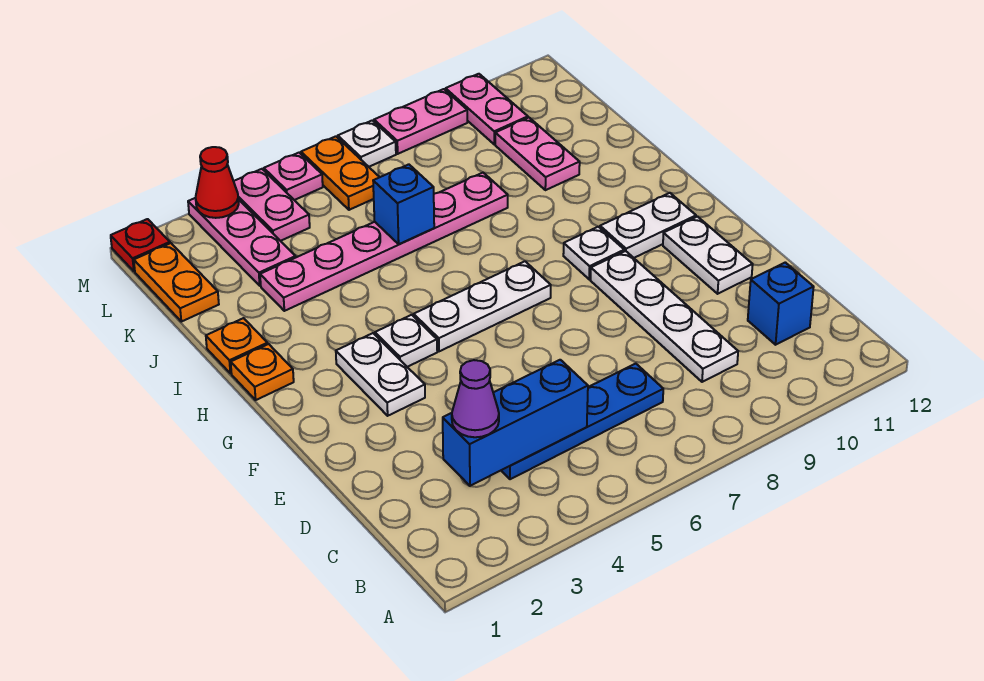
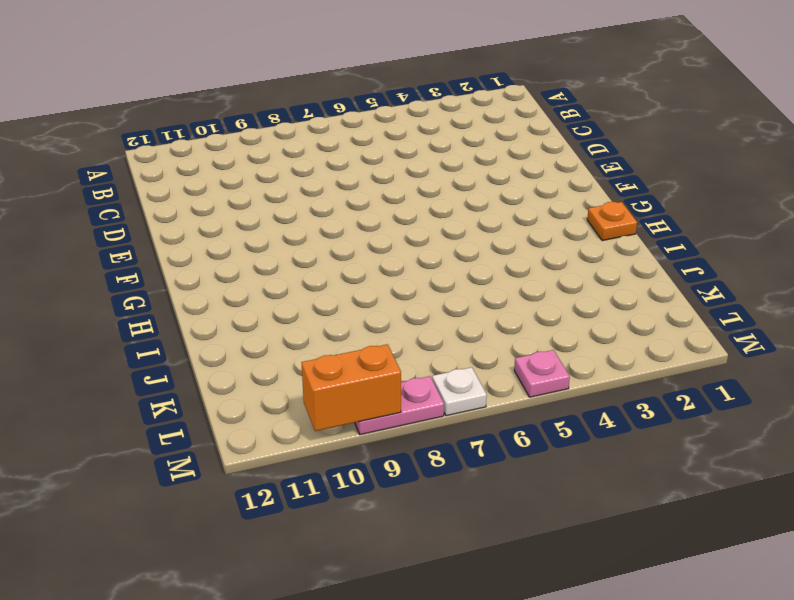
orange 1x2 brick [302,344,401,431] -> none
none -> blue 1x4 plate [501,364,663,479]
none -> white 1x4 plate [591,251,738,382]
none -> blue 1x1 brick [748,262,814,345]

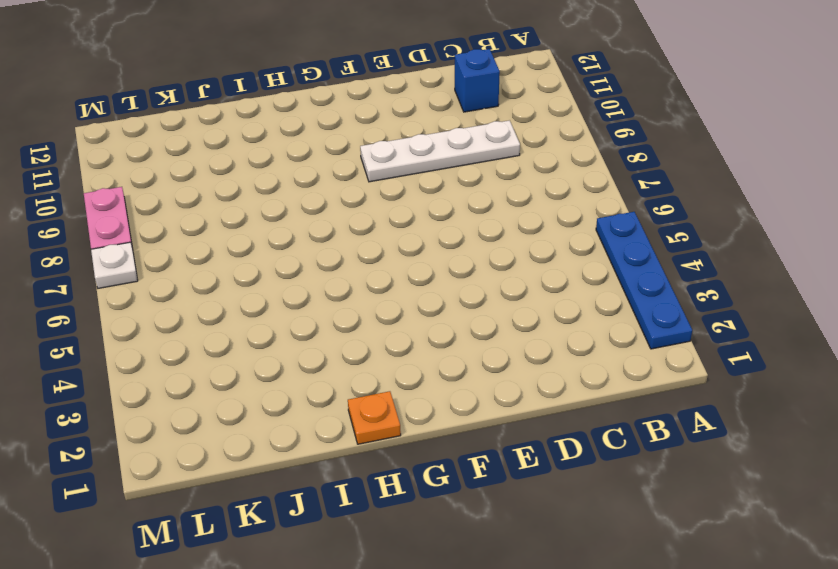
blue 1x4 plate [596,212,692,349] -> blue 1x4 plate moved to [501,364,663,479]
none -> white 1x2 plate [663,216,753,294]
none -> white 1x2 plate [336,333,425,416]
none -> white 1x1 plate [375,315,437,367]

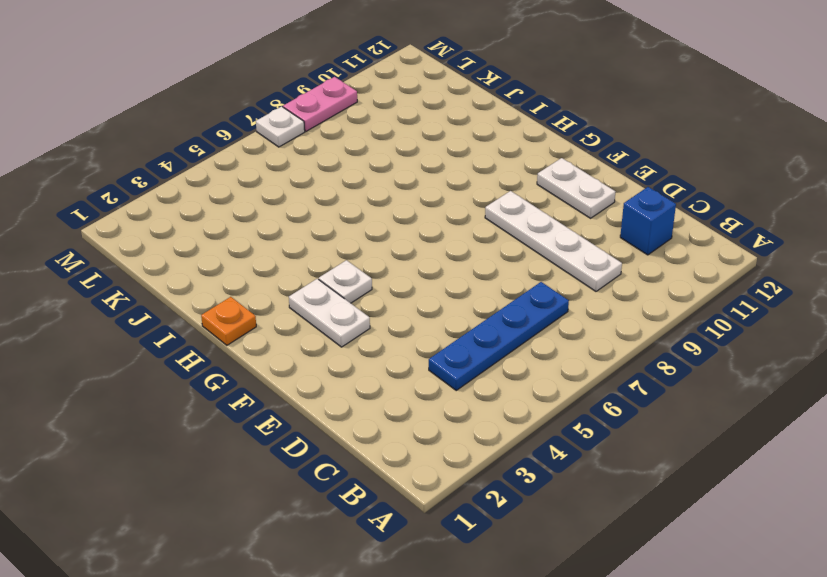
none -> white 1x3 plate [414,261,551,351]
none -> white 1x1 plate [563,227,624,279]
none -> white 1x2 plate [600,193,696,258]

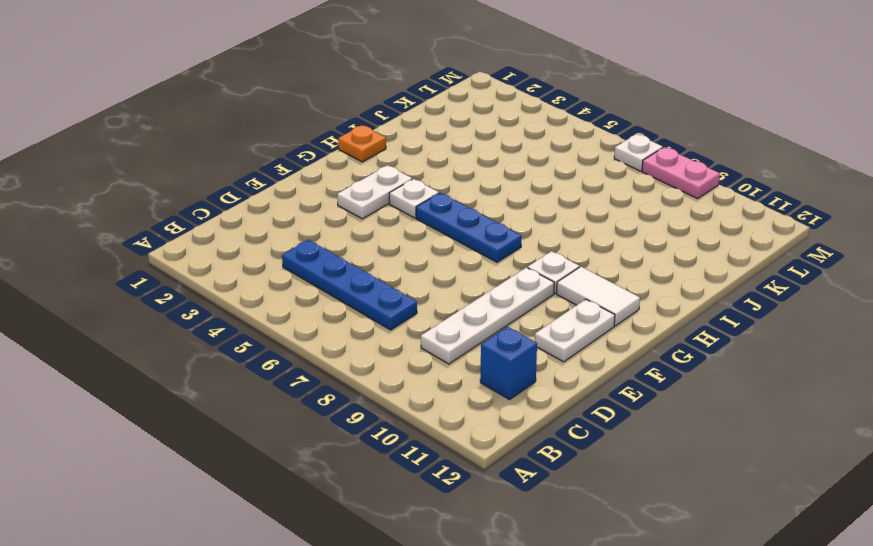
blue 1x3 plate [416,193,521,262] -> white 1x3 plate [414,261,551,351]
white 1x2 tile [556,267,640,326] -> white 1x2 plate [600,193,696,258]
none -> orange 1x1 plate [206,318,268,374]
none -> pink 1x6 plate [260,173,508,311]
none -> pink 1x2 plate [495,118,580,190]

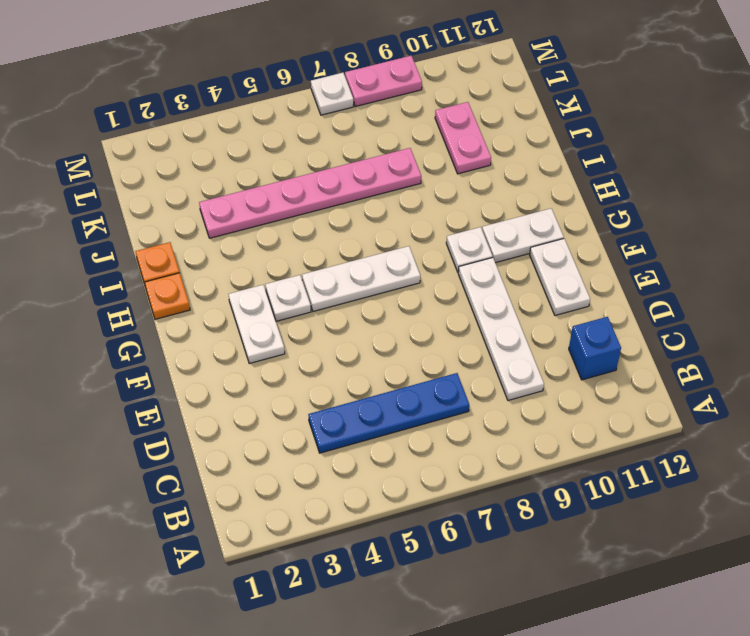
none -> orange 1x2 plate [134,243,219,322]
none -> pink 1x3 plate [188,198,296,286]
none -> pink 1x2 plate [234,169,310,241]

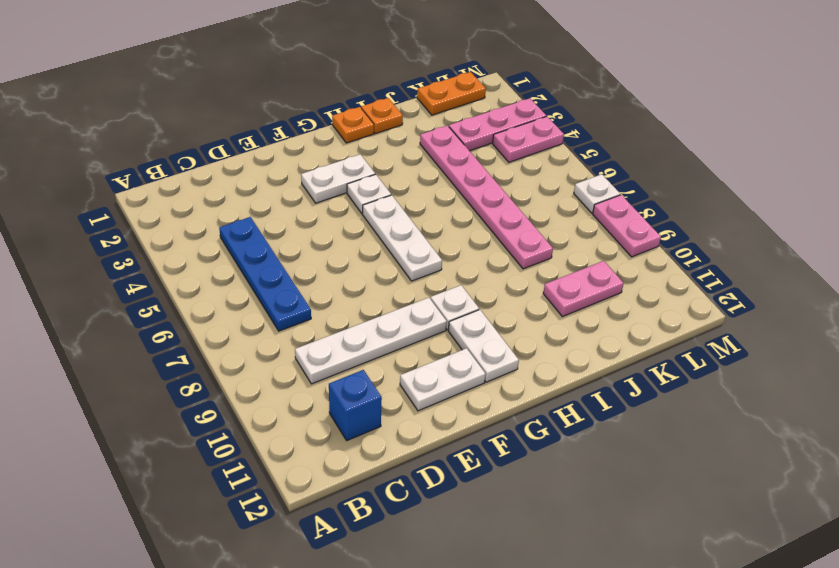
none -> orange 1x2 plate [301,136,379,210]
none -> pink 1x2 plate [446,74,528,144]
none -> red 1x1 plate [111,219,170,271]

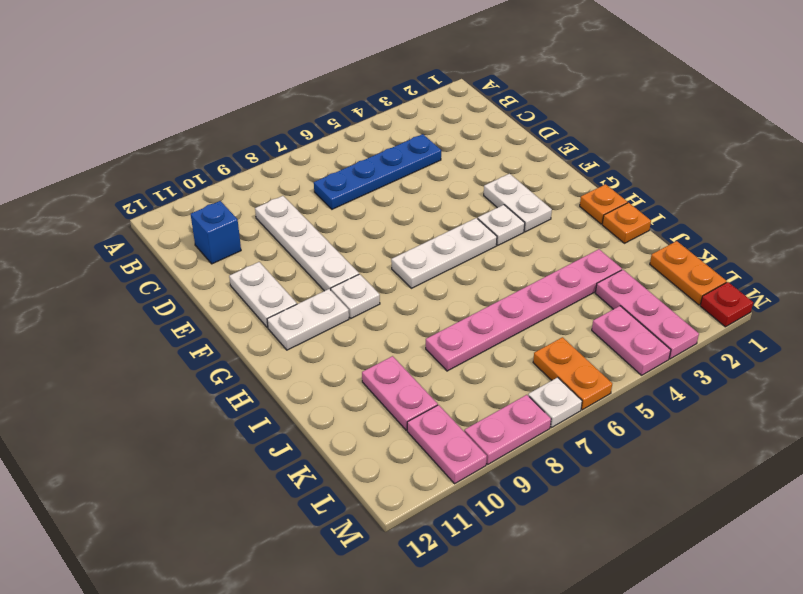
none -> pink 1x1 plate [264,153,323,200]
none -> blue 1x3 brick [443,360,588,486]
none -> blue 1x1 brick [373,164,434,244]

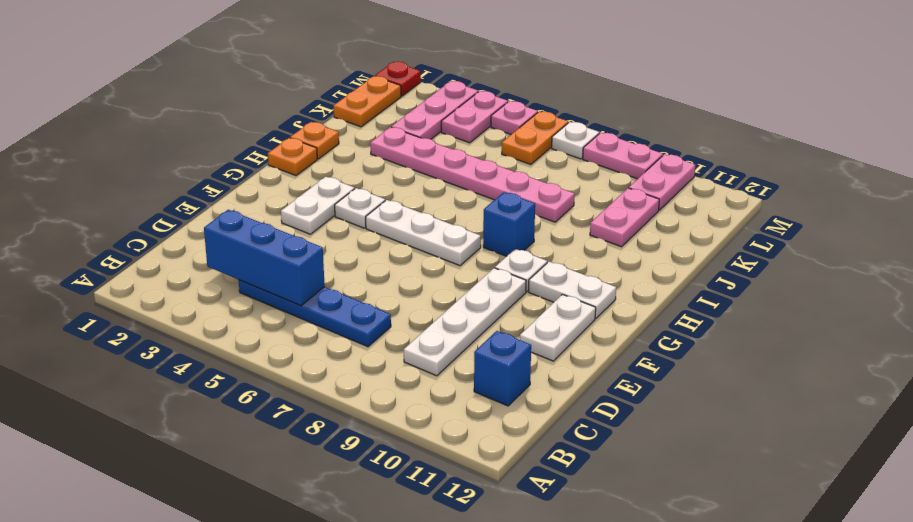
blue 1x1 brick [483,192,535,256] -> blue 1x1 brick moved to [373,164,434,244]
none -> red 1x1 cone [196,147,239,218]
none -> purple 1x1 cone [452,360,499,437]

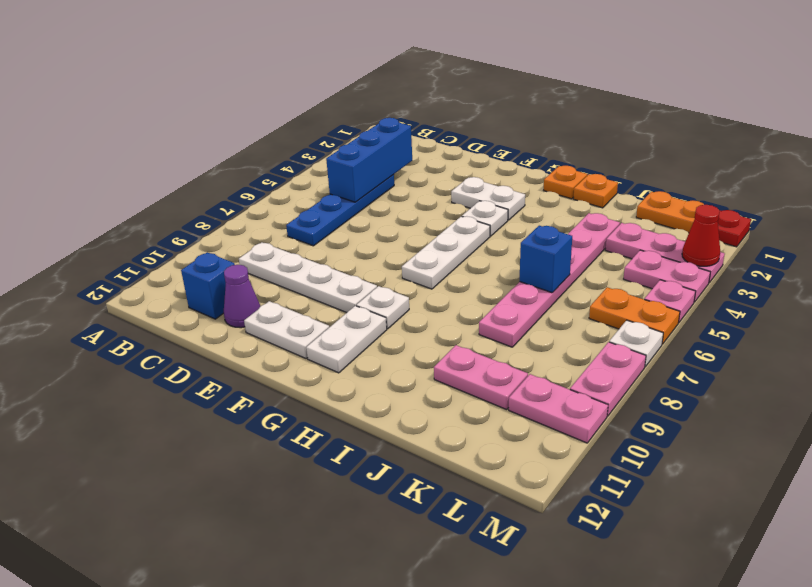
purple 1x1 cone [224,265,261,328] -> purple 1x1 cone moved to [452,360,499,437]

